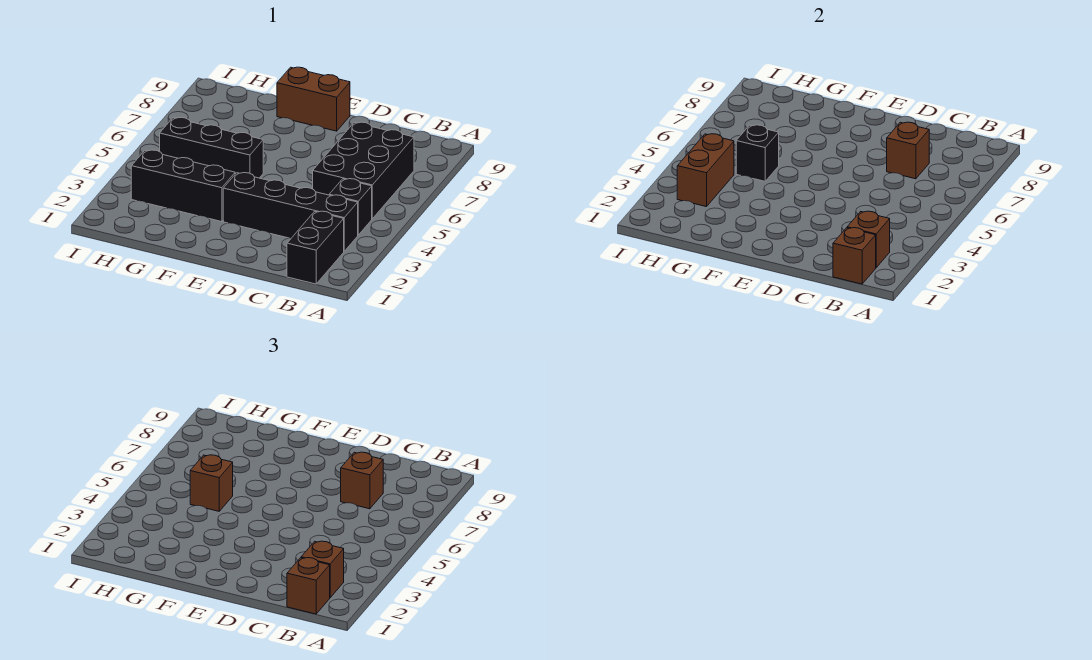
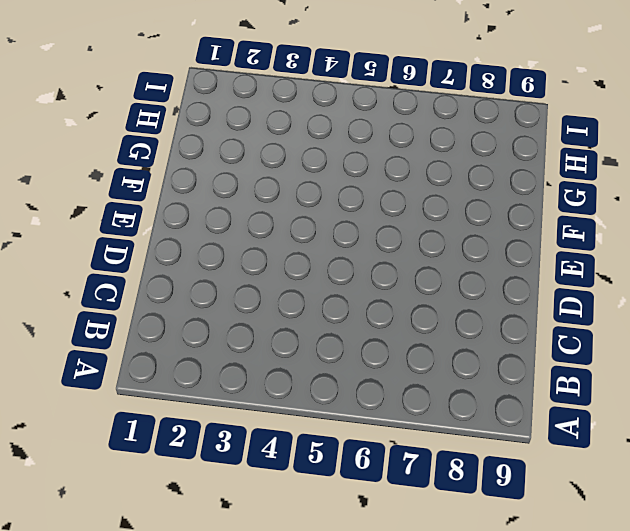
none -> black 1x2 brick [287,211,344,284]
none -> black 1x4 brick [223,173,358,251]
none -> black 1x1 brick [329,179,372,235]

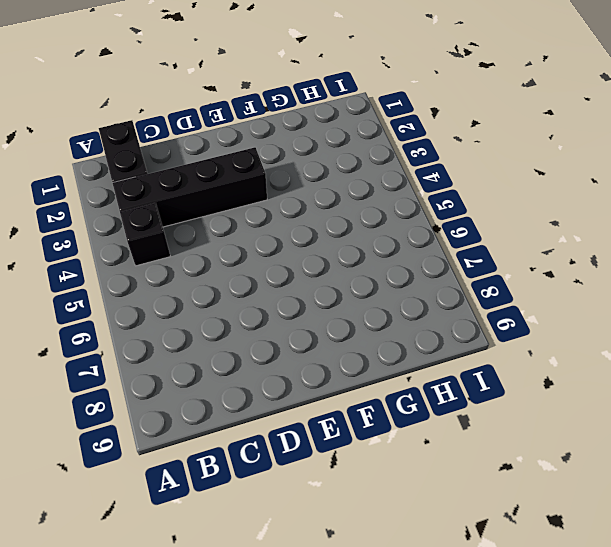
none -> black 2x3 brick [313,122,414,219]
none -> brown 1x2 brick [277,67,350,131]
none -> black 1x3 brick [131,150,235,222]

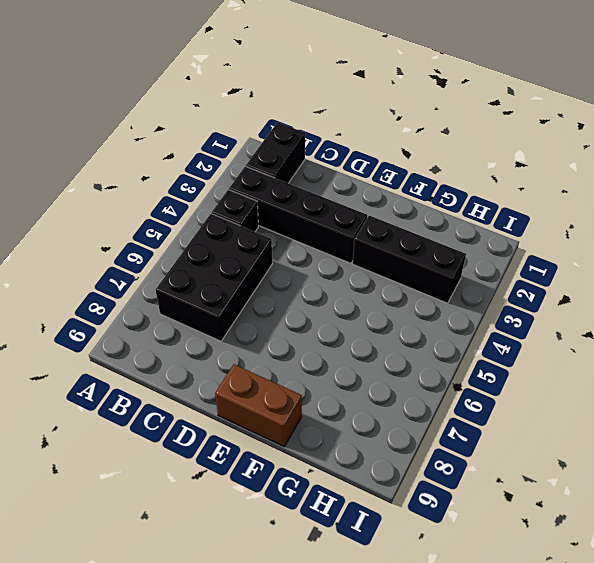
none -> black 1x3 brick [160,118,263,178]
none -> brown 1x1 brick [833,228,876,284]
none -> brown 1x1 brick [847,211,890,268]

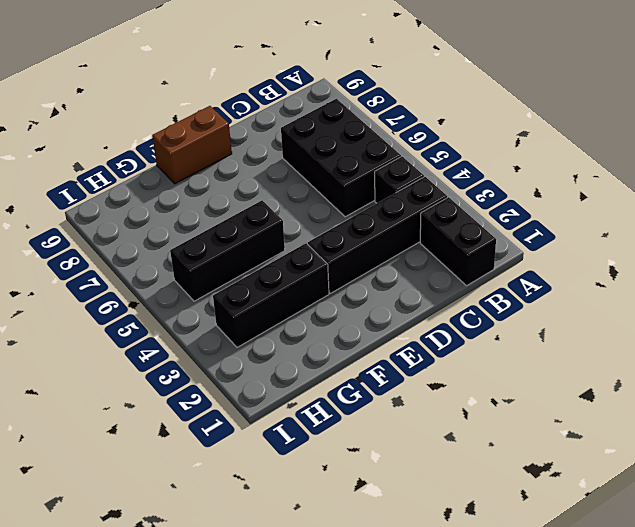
none -> brown 1x1 brick [833,228,876,284]
none -> brown 1x1 brick [847,211,890,268]
none -> brown 1x1 brick [887,122,929,179]

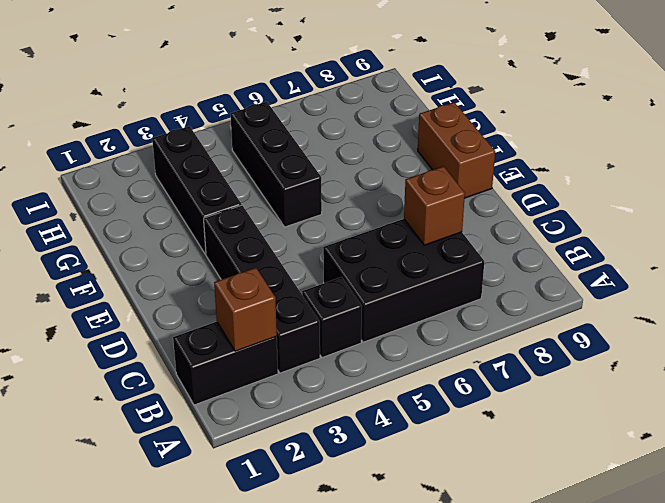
none -> brown 1x1 brick [833,228,876,284]
none -> black 1x1 brick [736,125,779,181]
none -> brown 1x2 brick [677,134,734,207]

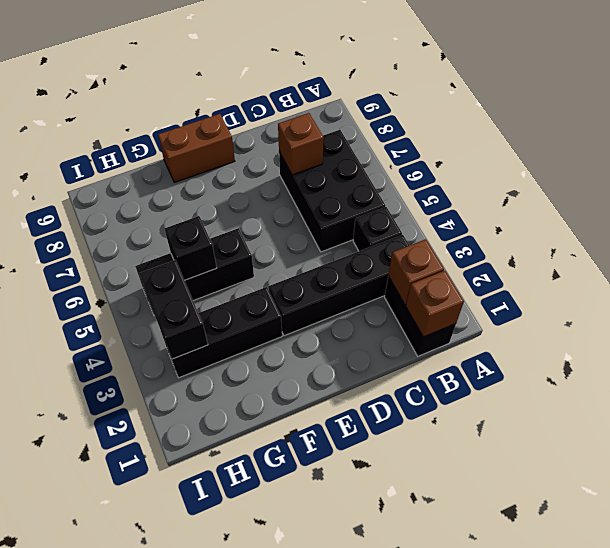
black 1x2 brick [139,260,208,359] -> brown 1x2 brick [677,134,734,207]
none -> brown 1x1 brick [287,558,330,614]
none -> brown 1x1 brick [301,541,344,598]
none -> brown 1x1 brick [341,452,383,509]

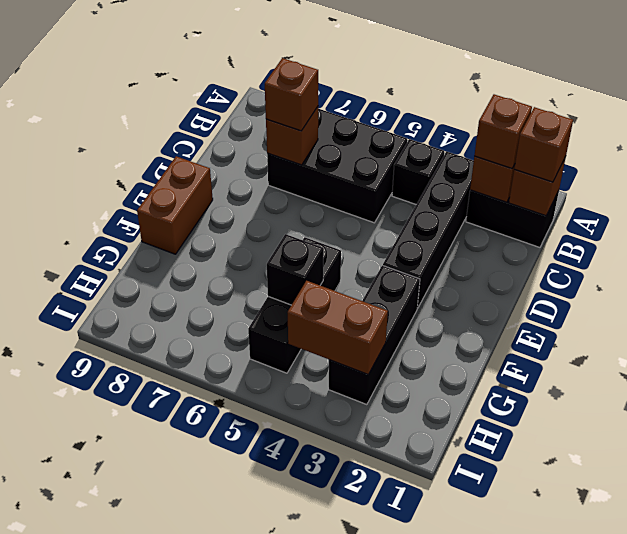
none -> brown 1x1 brick [190,455,233,511]

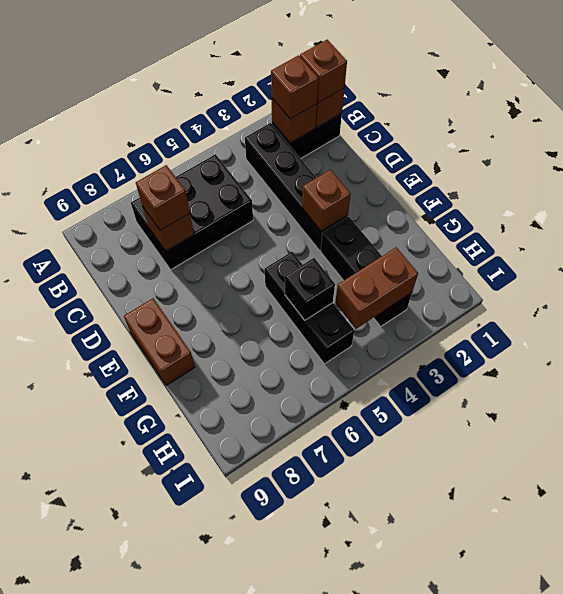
brown 1x1 brick [302,170,351,231] -> brown 1x1 brick moved to [190,455,233,511]
none -> black 1x1 brick [329,179,372,235]

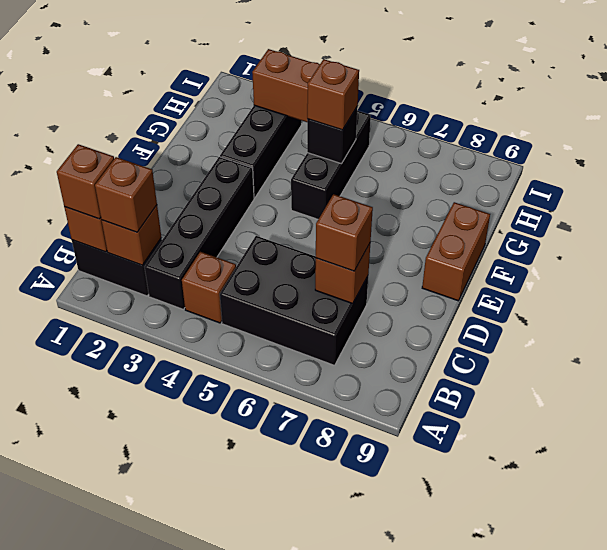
brown 1x1 brick [182,252,236,323] -> black 1x1 brick [329,179,372,235]

